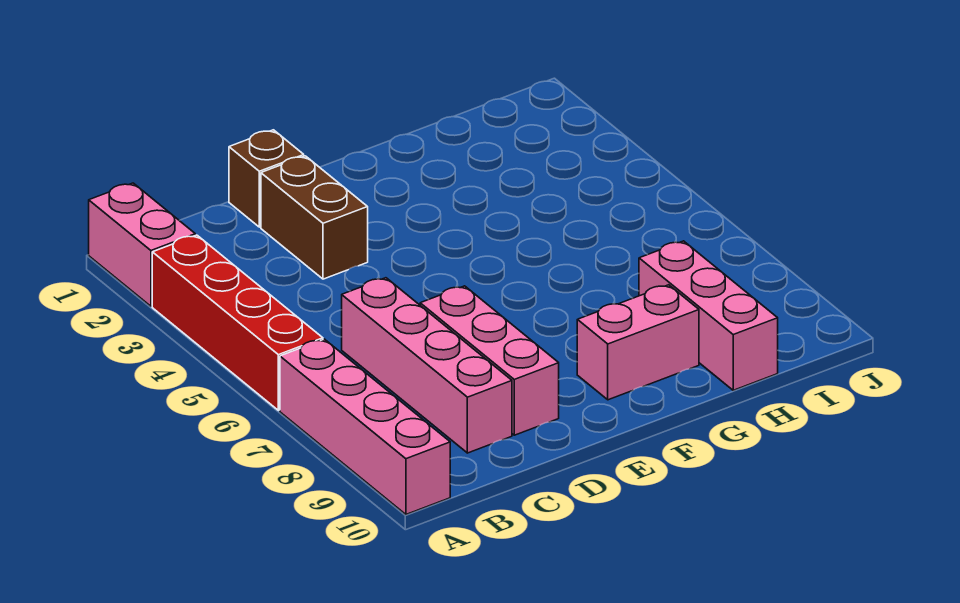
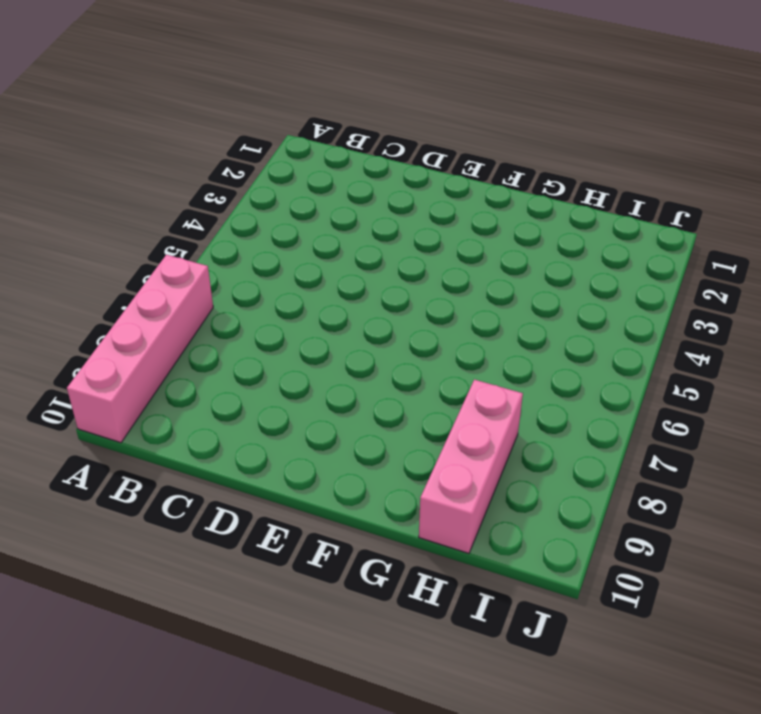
none -> pink 1x2 brick [89,183,195,306]
none -> red 1x4 brick [152,235,323,410]

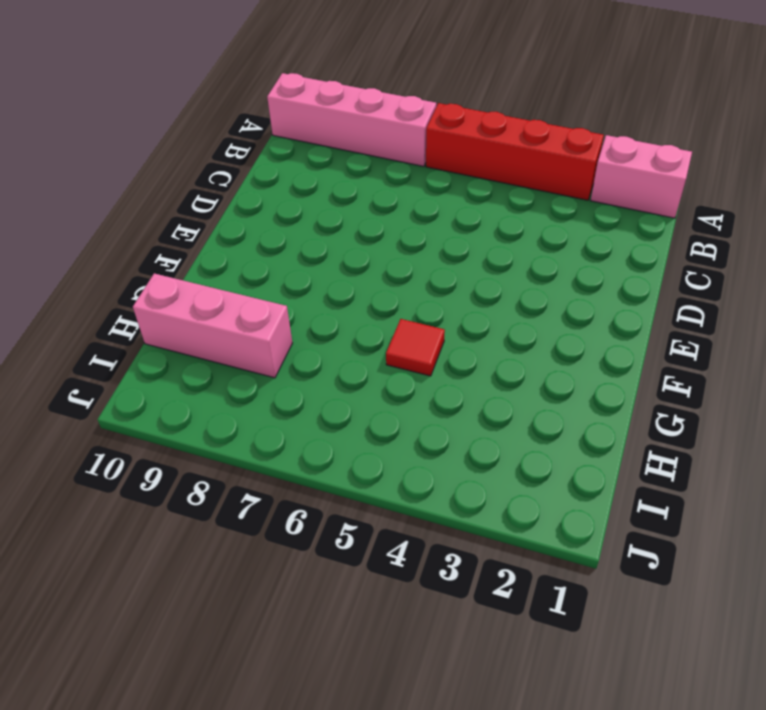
red 1x1 tile [386,319,445,376] -> none
none -> pink 1x4 brick [342,278,512,453]
none -> brown 1x1 brick [229,130,304,227]

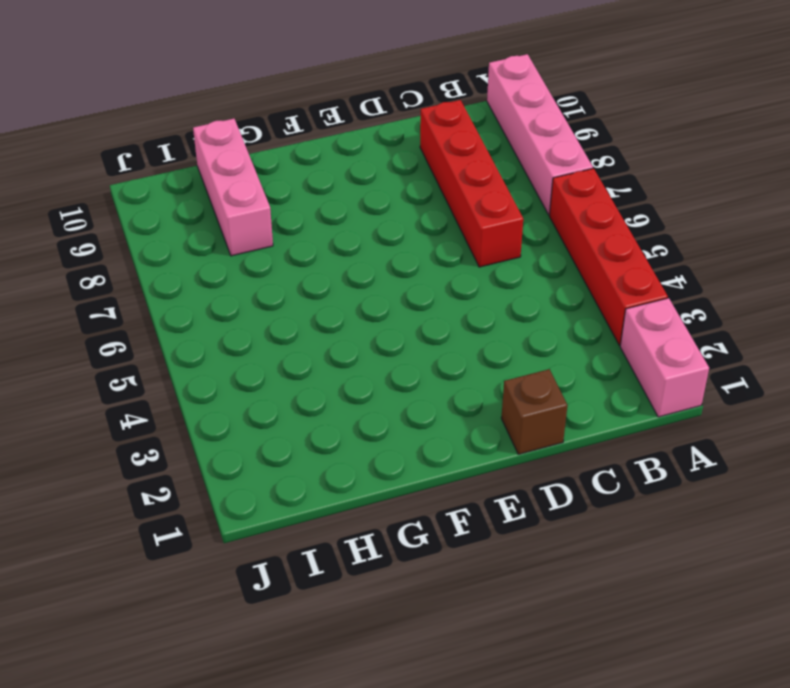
red 1x4 brick [420,100,523,267] -> pink 1x4 brick [342,278,512,453]
none -> brown 1x2 brick [261,156,368,279]
none -> pink 1x3 brick [420,286,559,435]

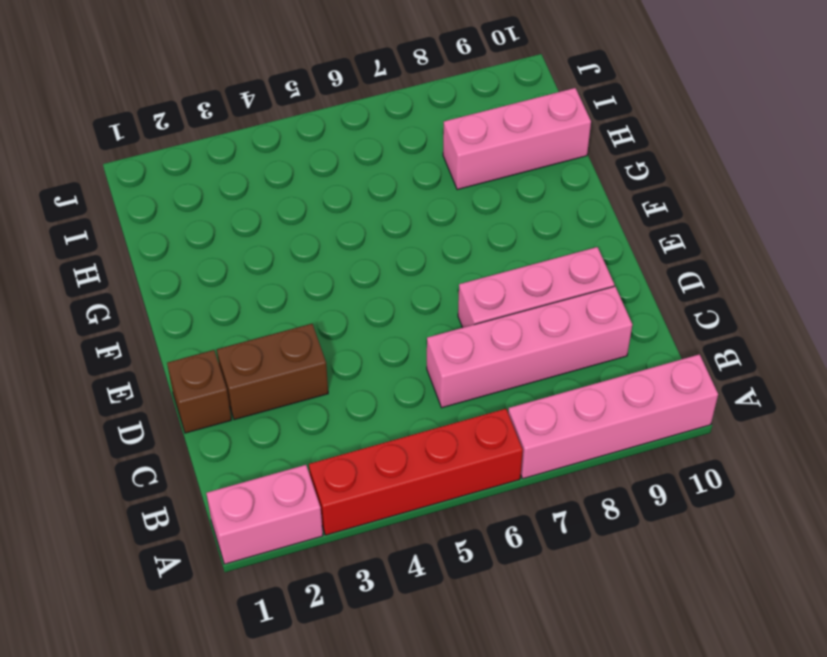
none -> pink 1x2 brick [577,285,699,400]

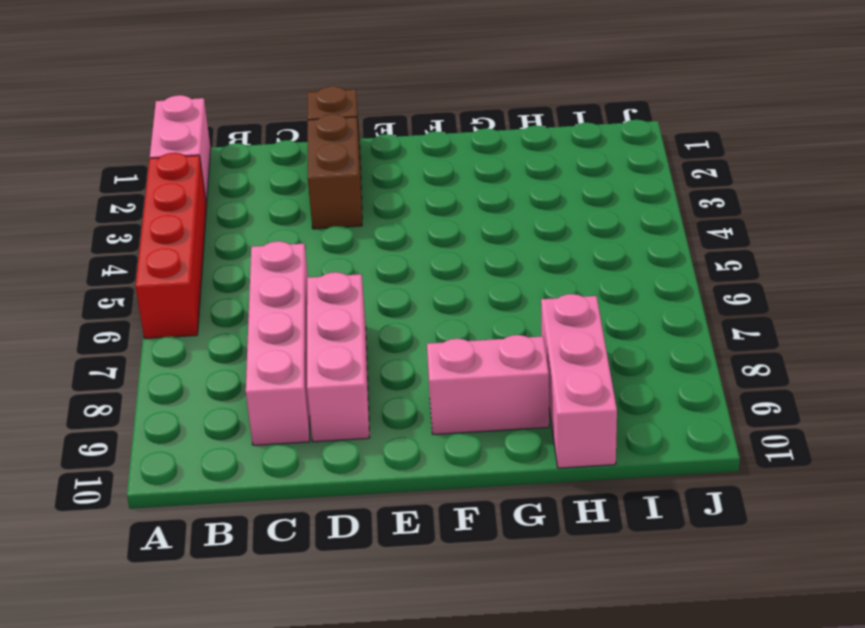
none -> pink 1x4 brick [280,339,450,514]

